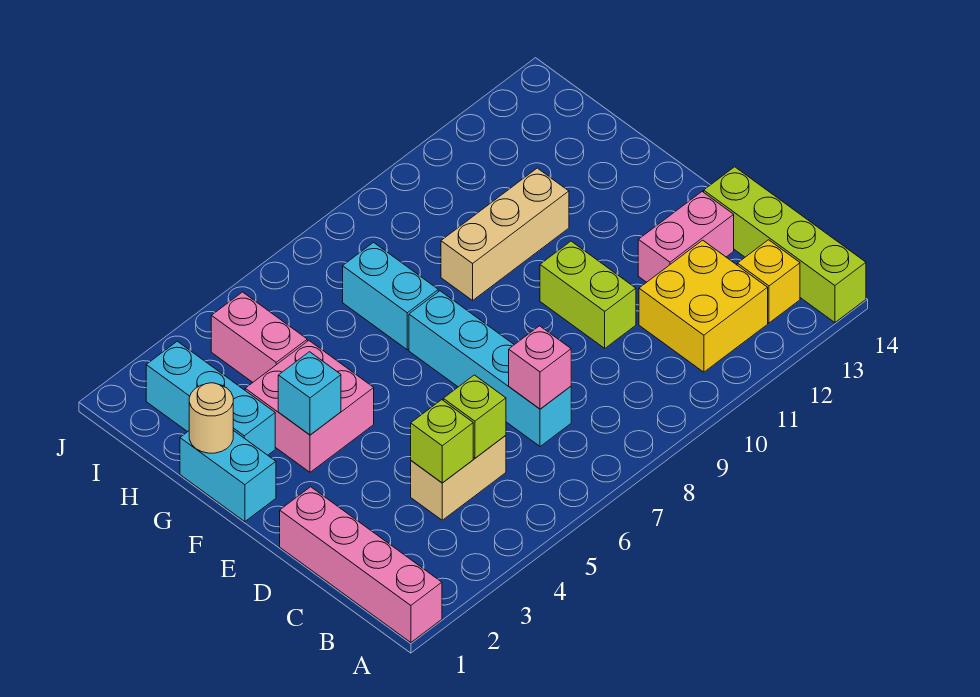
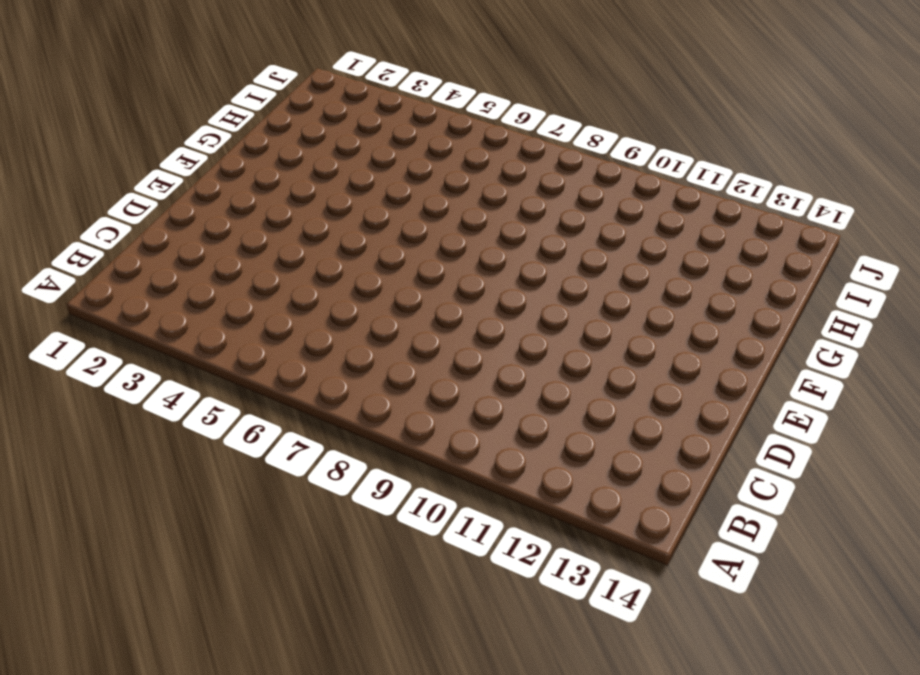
none -> pink 1x4 brick [280,487,442,643]
none -> lime 1x4 brick [704,167,866,323]
none -> yellow 2x2 brick [639,240,768,372]

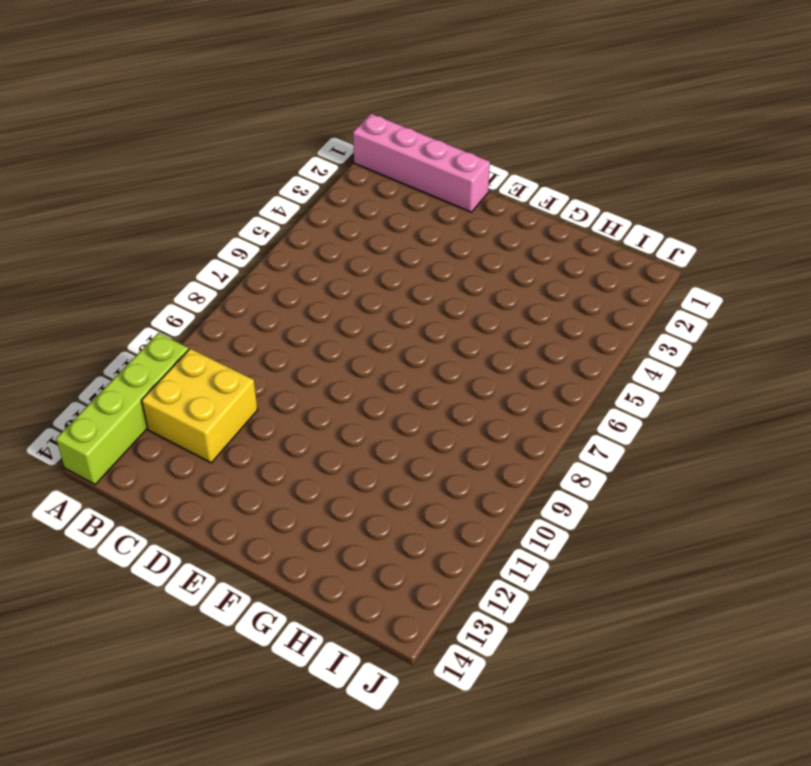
lime 1x4 brick [56,333,189,484] -> lime 1x4 brick turned to [704,167,866,323]
none -> yellow 1x1 brick [737,240,800,323]
none -> tan 1x2 brick [411,435,506,520]
none -> cyan 1x4 brick [409,291,571,446]

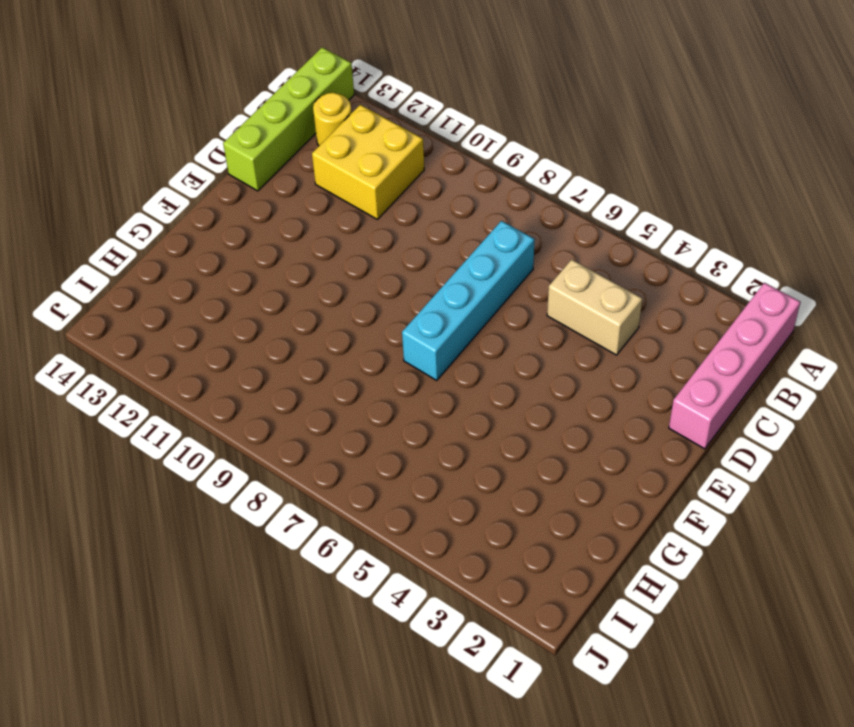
yellow 1x1 round brick [313,93,352,146] -> yellow 1x1 brick [737,240,800,323]
none -> lime 1x2 brick [540,241,636,348]
none -> pink 1x2 brick [638,192,734,282]
none -> cyan 1x2 brick [180,430,276,522]

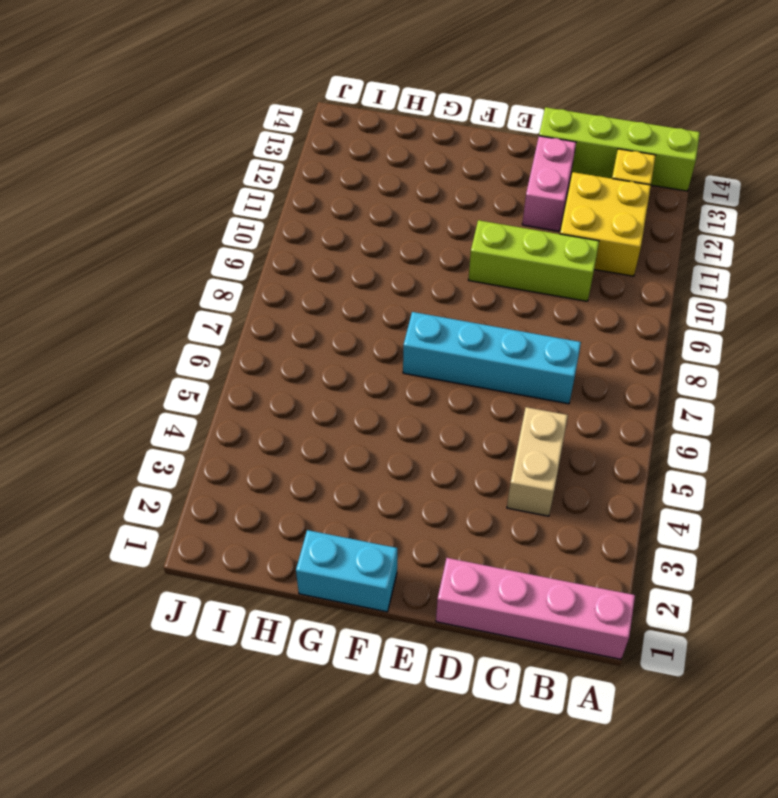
lime 1x3 brick [469,220,599,301] -> lime 1x2 brick [540,241,636,348]
none -> pink 2x2 brick [245,341,374,472]
none -> cyan 1x3 brick [146,341,275,455]
none -> cyan 1x2 brick [343,242,438,350]

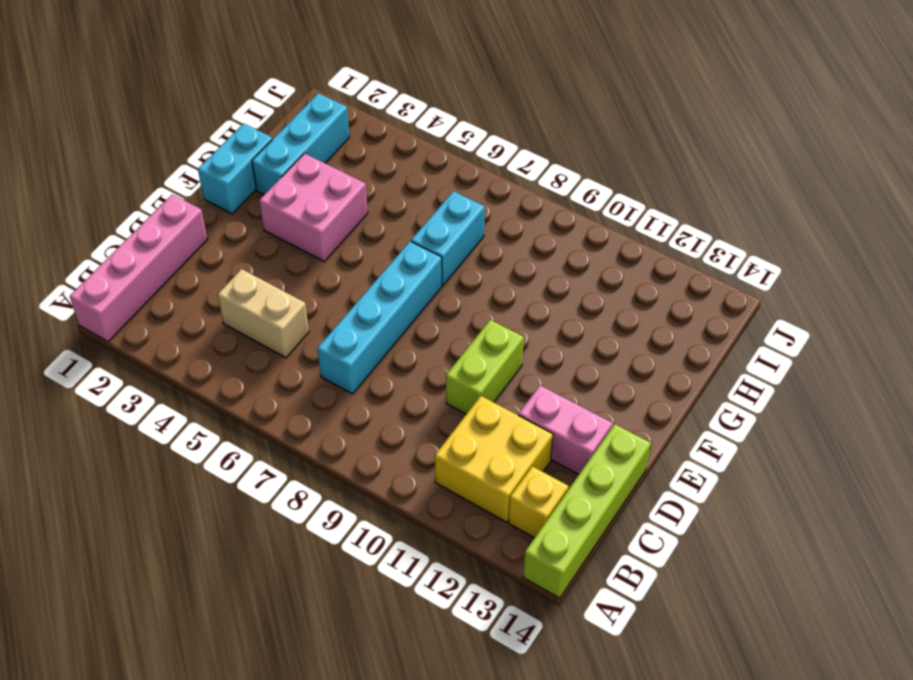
none -> tan 1x3 brick [441,168,569,300]
none -> pink 1x2 brick [211,292,307,382]
none -> lime 1x1 brick [411,400,473,483]

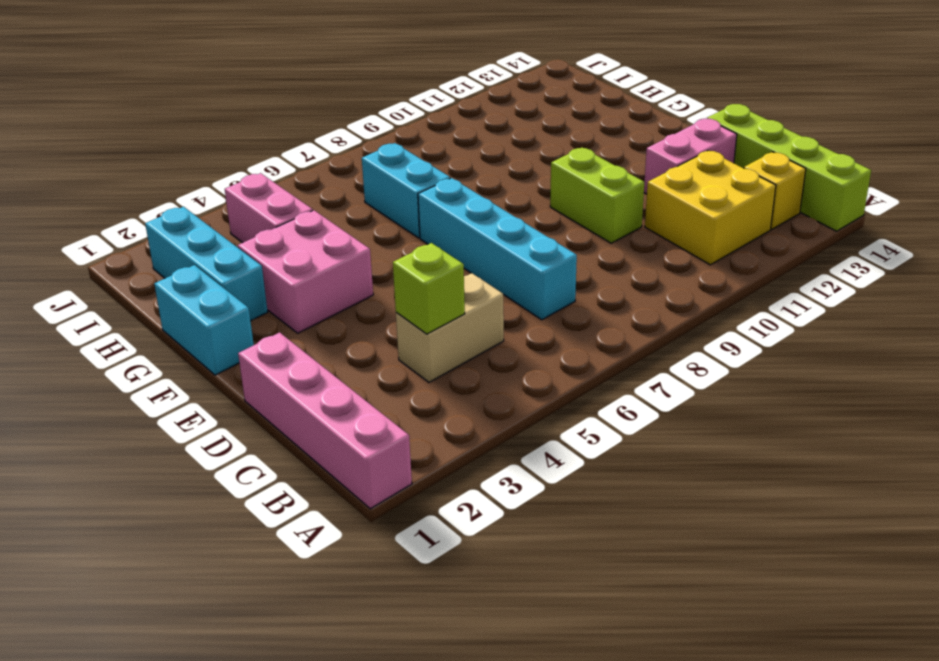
none -> tan 1x3 brick [441,168,569,300]
none -> lime 1x1 brick [443,375,506,458]
none -> pink 1x1 brick [509,326,571,409]

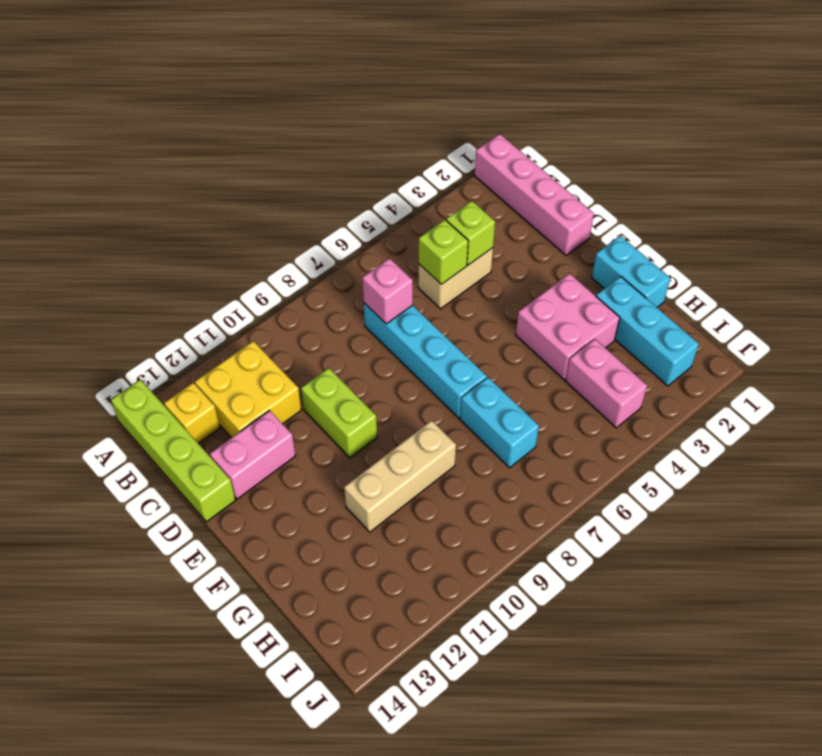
none -> cyan 1x1 brick [278,352,341,435]
none -> tan 1x1 round brick [189,383,233,453]

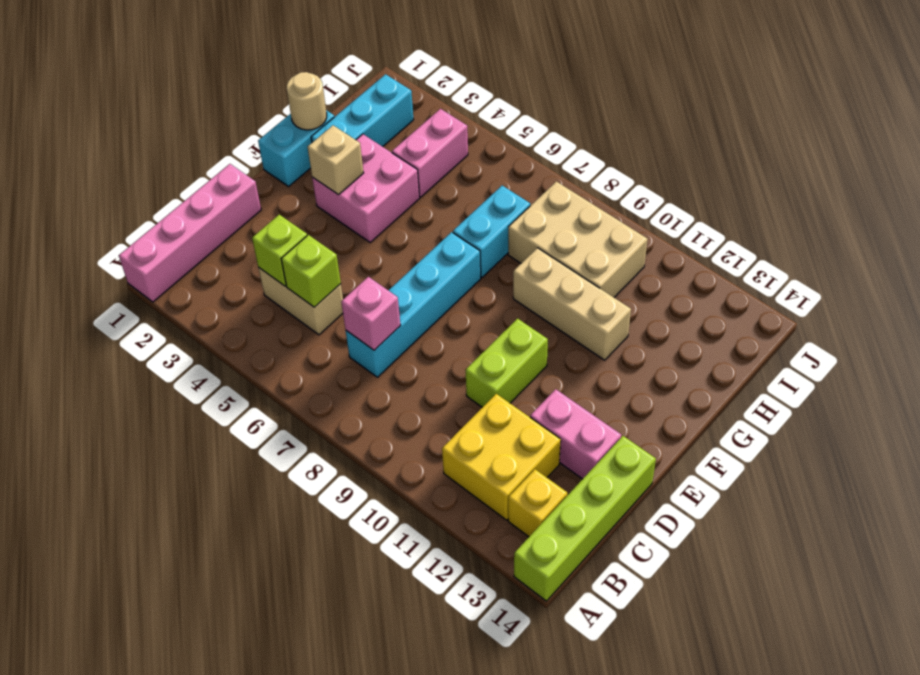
tan 1x1 brick [308,125,363,195] -> cyan 1x1 brick [278,352,341,435]
tan 2x3 brick [508,181,648,297] -> none

